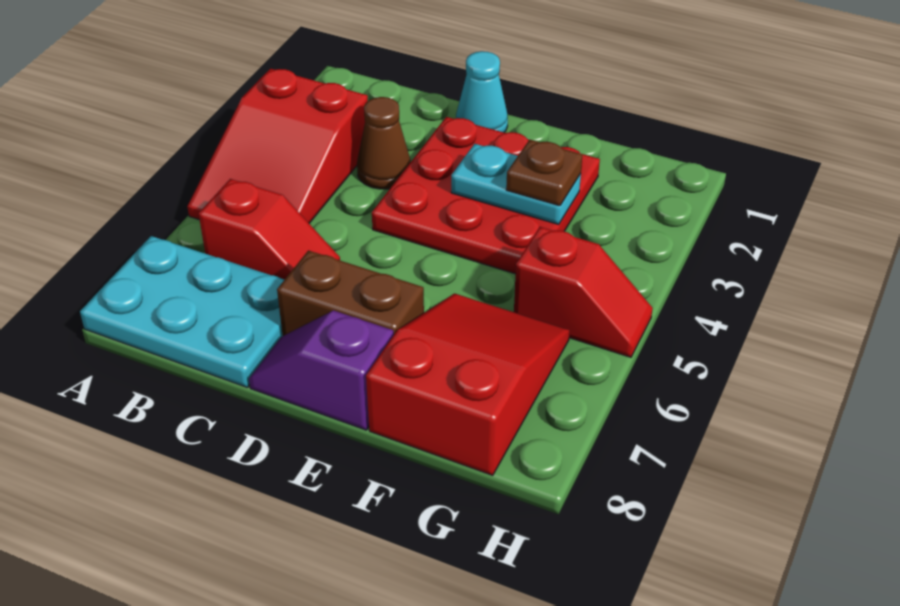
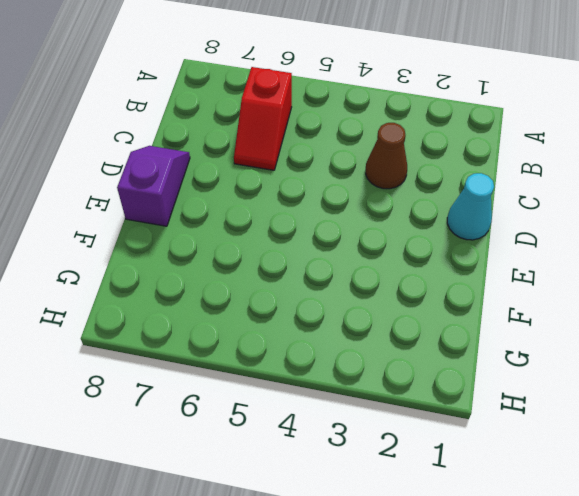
none -> red 2x3 slope [187,69,368,223]
none -> cyan 2x3 plate [80,236,284,387]
none -> red 3x3 plate [372,117,600,274]

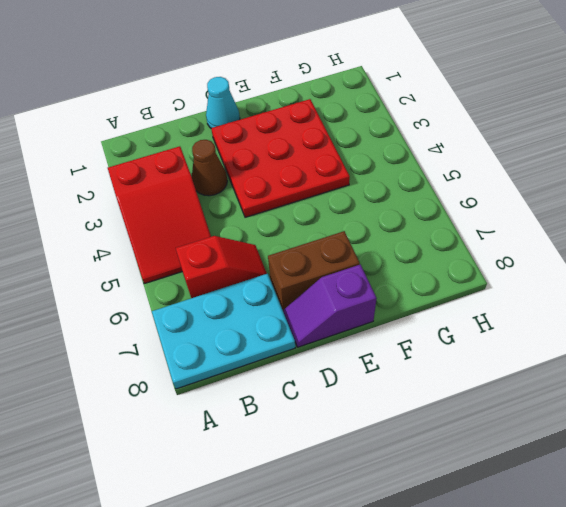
none -> red 2x3 slope [366,294,570,475]
none -> red 1x2 slope [514,227,653,357]
none -> cyan 1x2 plate [451,144,581,224]

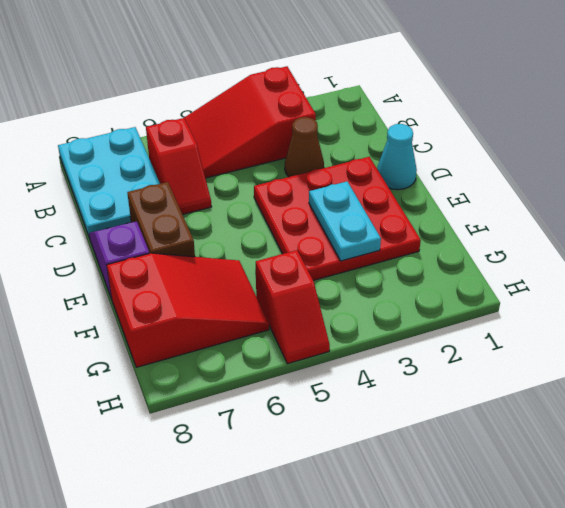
none -> brown 1x1 plate [506,140,582,206]

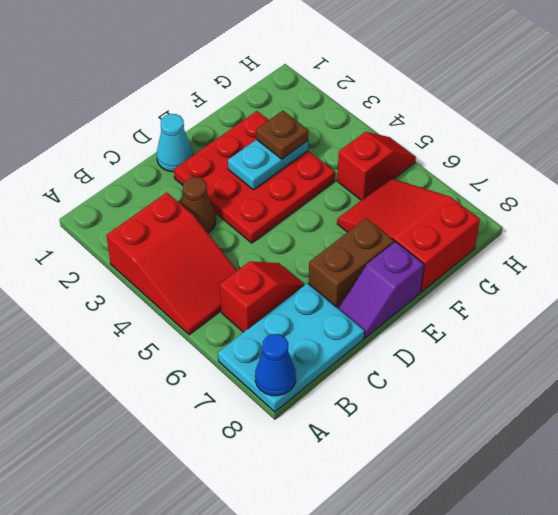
blue 1x1 cone [255,334,296,396] -> none

